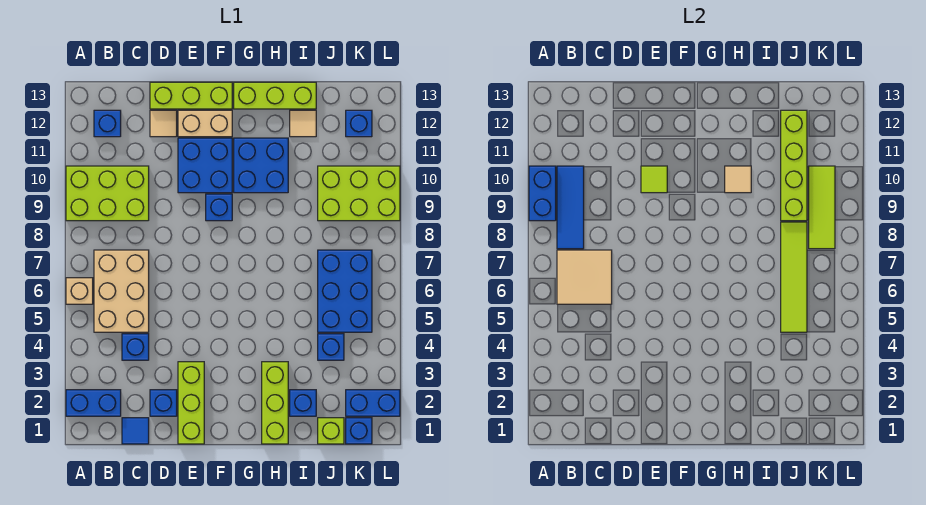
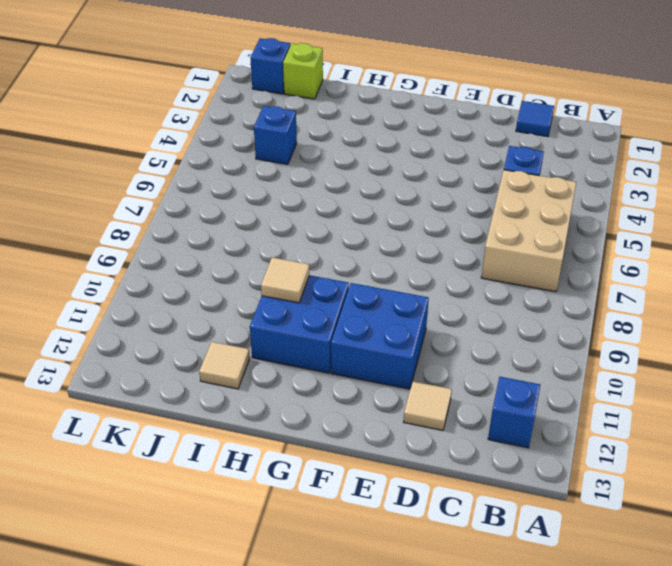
none -> blue 1x2 brick [66,390,121,416]
none -> tan 1x1 brick [66,278,93,304]
none -> lime 2x3 brick [66,166,149,221]
none -> blue 1x1 brick [150,390,177,416]

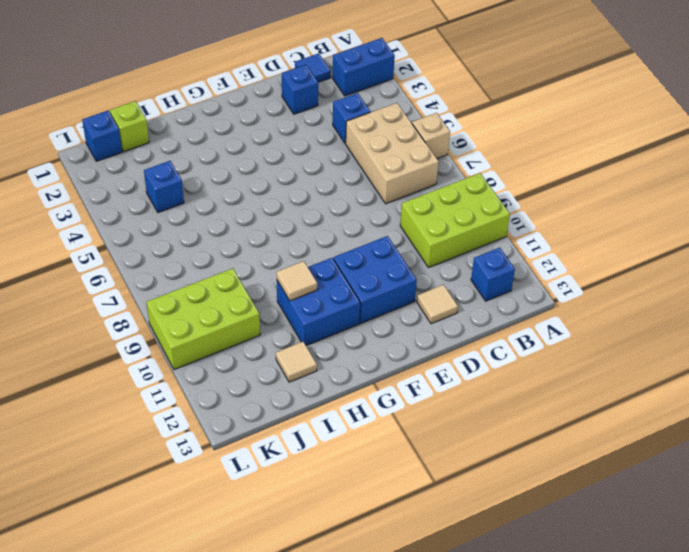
none -> lime 1x3 brick [150,82,232,109]
none -> lime 1x3 brick [178,362,204,444]
none -> tan 1x2 brick [178,110,232,137]
none -> blue 1x1 brick [206,194,232,221]

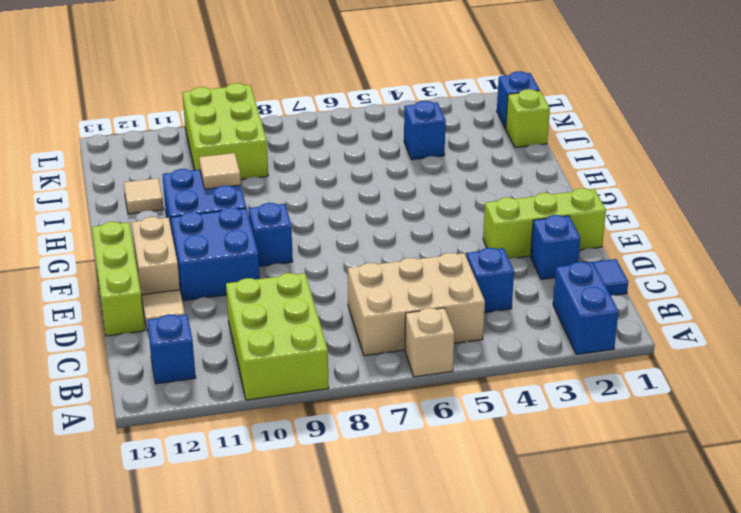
none -> lime 1x3 brick [234,82,316,109]
none -> lime 1x3 brick [262,362,288,444]
none -> blue 1x1 brick [290,390,316,416]
none -> blue 2x3 brick [318,250,372,332]

